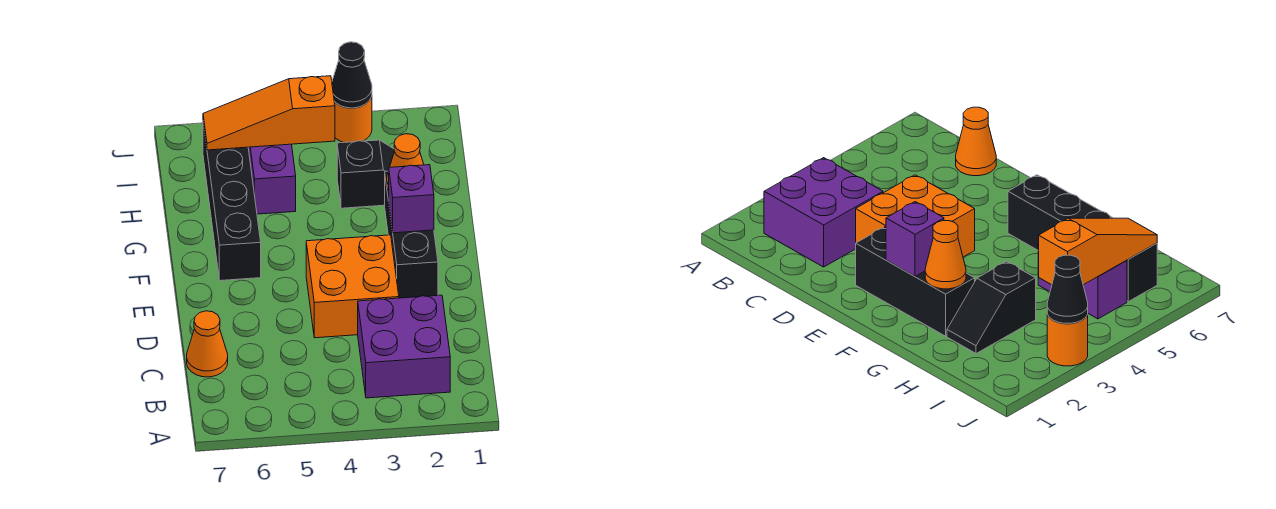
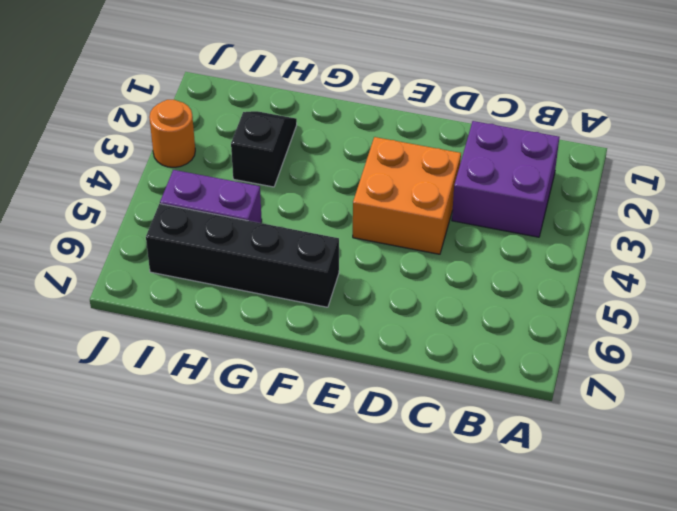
none -> orange 1x1 cone [187,311,228,377]
none -> black 1x3 brick [385,171,438,298]
none -> purple 1x1 brick [389,165,434,233]

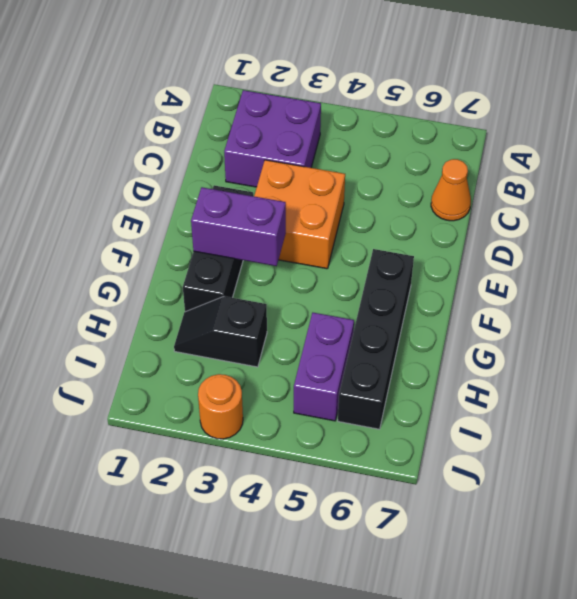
purple 1x2 brick [191,187,286,266] -> purple 1x1 brick [389,165,434,233]
none -> orange 1x1 cone [387,134,424,191]
none -> orange 1x3 slope [203,76,335,150]
none -> black 1x1 cone [332,42,372,108]

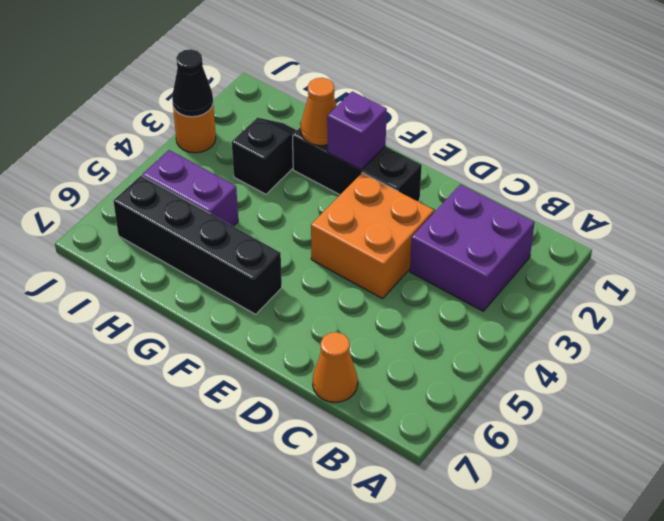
none -> orange 1x3 slope [203,76,335,150]

